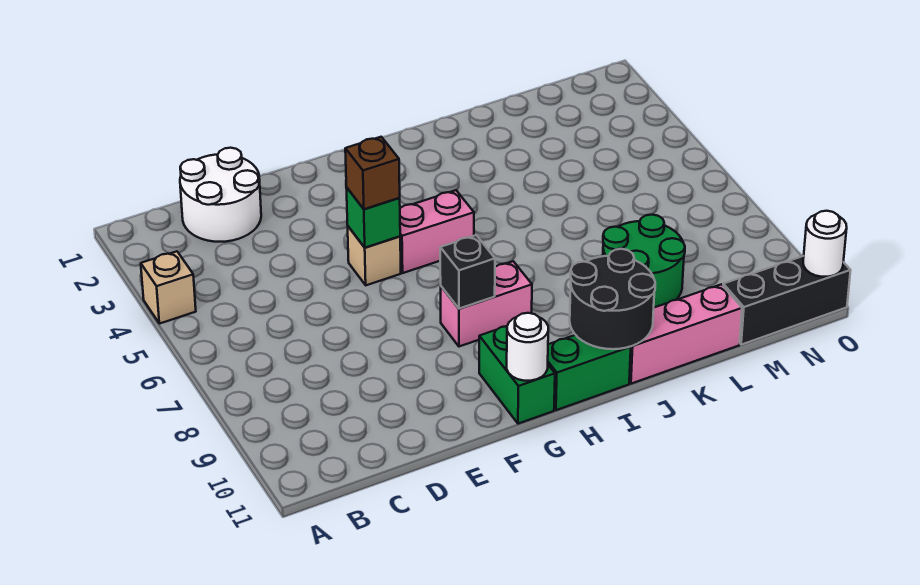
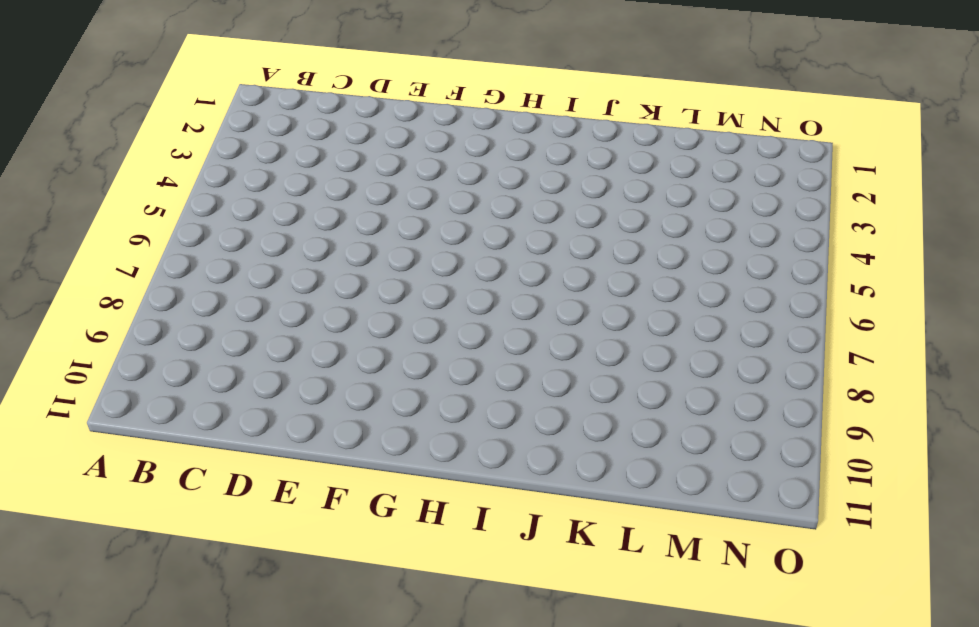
none -> tan 1x1 brick [141,251,196,324]
none -> white 2x2 round brick [180,148,261,242]
none -> tan 1x1 brick [348,227,401,285]

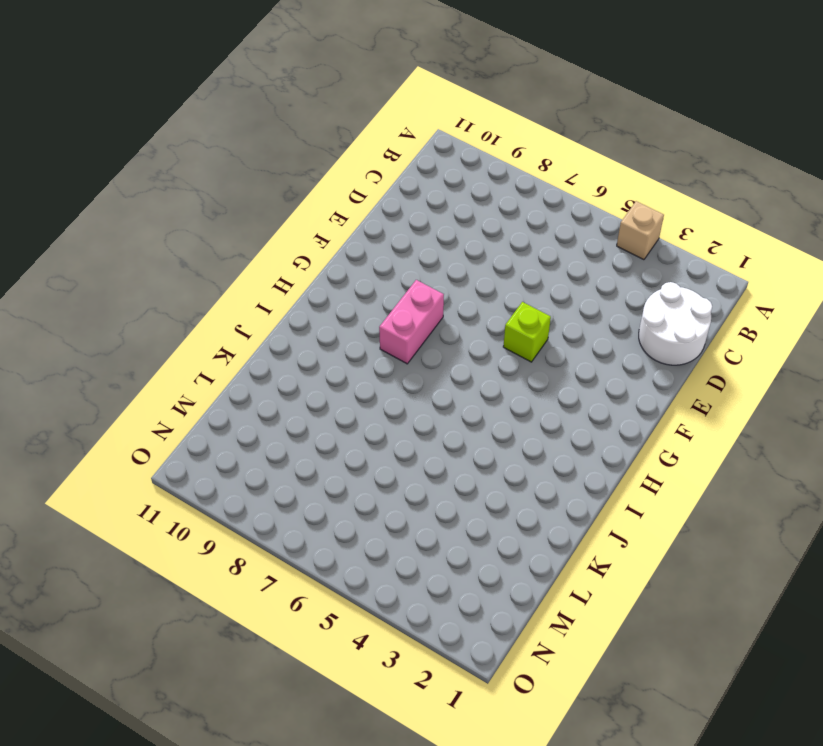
lime 1x1 brick [503,302,551,362] -> tan 1x1 brick [348,227,401,285]
none -> pink 1x2 brick [400,190,474,273]
none -> green 1x2 brick [479,326,555,424]
none -> green 1x2 brick [548,335,631,410]

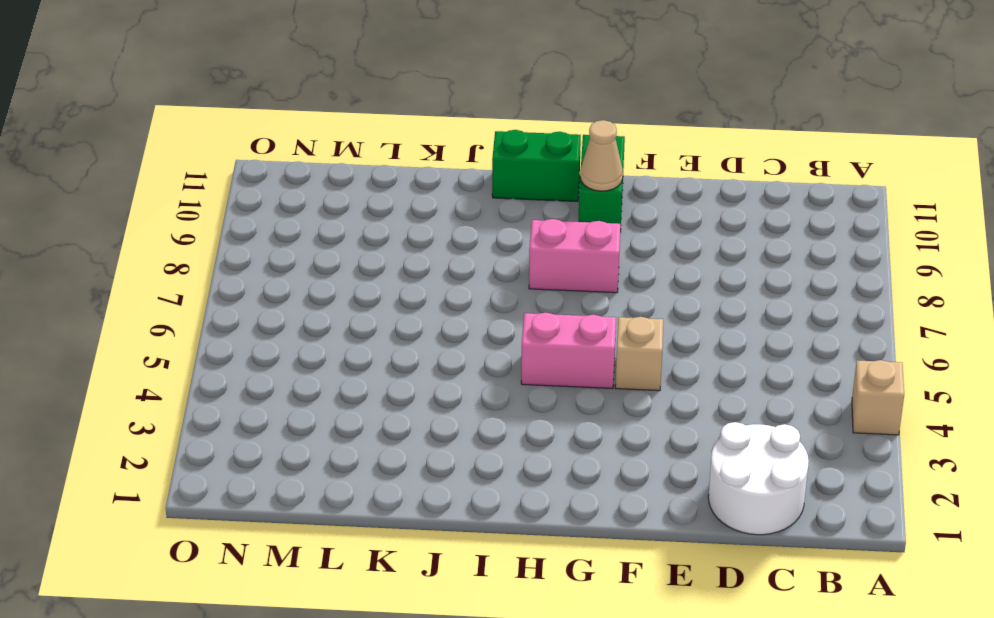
tan 1x1 cone [580,120,623,191] -> none
none -> pink 1x3 brick [629,284,742,384]
none -> green 2x2 round brick [603,215,685,308]
none -> black 1x3 brick [723,256,851,345]

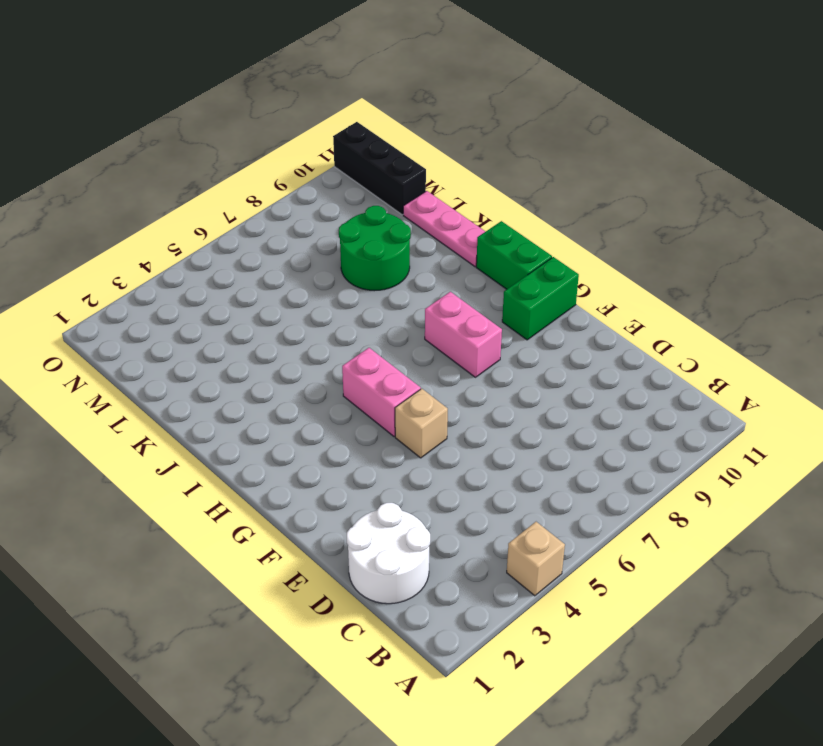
pink 1x3 plate [403,191,485,267] -> pink 1x3 brick [629,284,742,384]
none -> green 1x1 brick [346,187,400,248]
none -> black 1x1 brick [440,235,495,309]
none -> white 1x1 round brick [507,313,548,381]

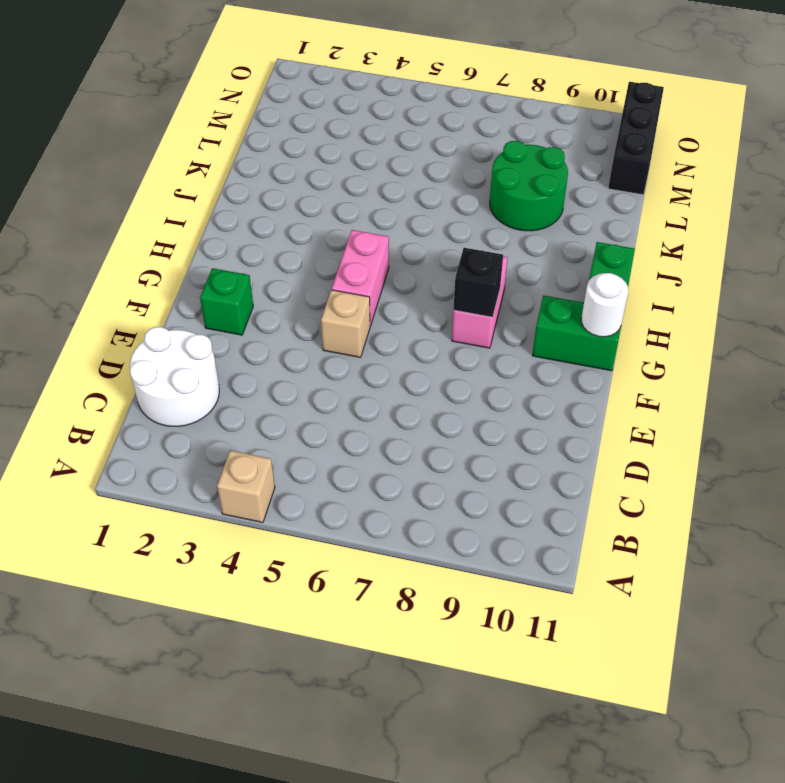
green 1x1 brick [200,268,253,335] -> green 1x1 brick moved to [346,187,400,248]
none -> pink 1x3 brick [629,284,742,384]
none -> black 2x2 round brick [570,249,655,349]
none -> white 1x1 round brick [803,211,847,277]

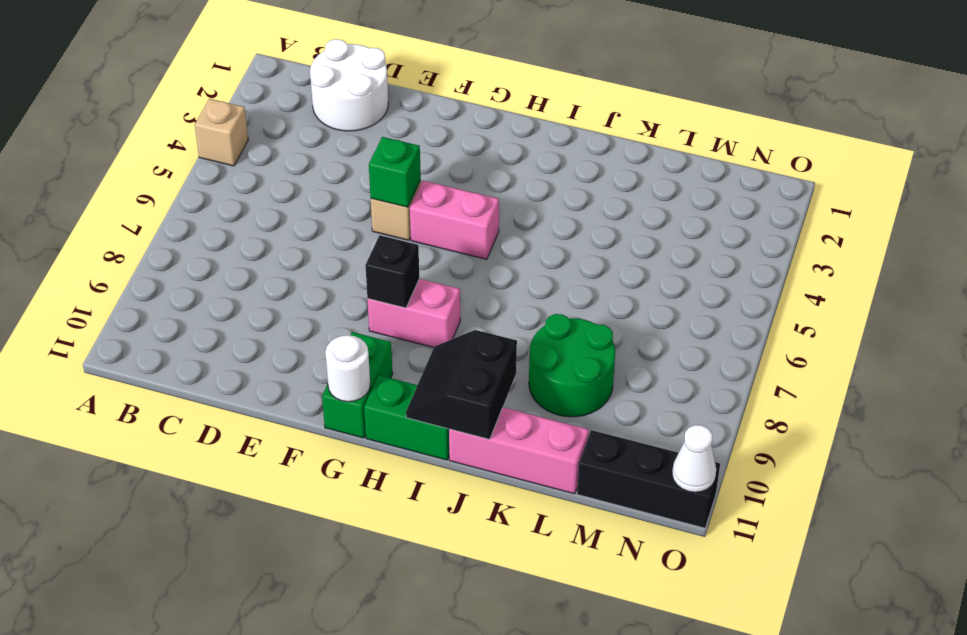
black 2x2 slope [406,330,517,439] -> black 2x2 round brick [570,249,655,349]
white 1x1 cone [672,425,716,492] -> white 1x1 round brick [803,211,847,277]
none -> brown 1x1 brick [345,137,400,209]

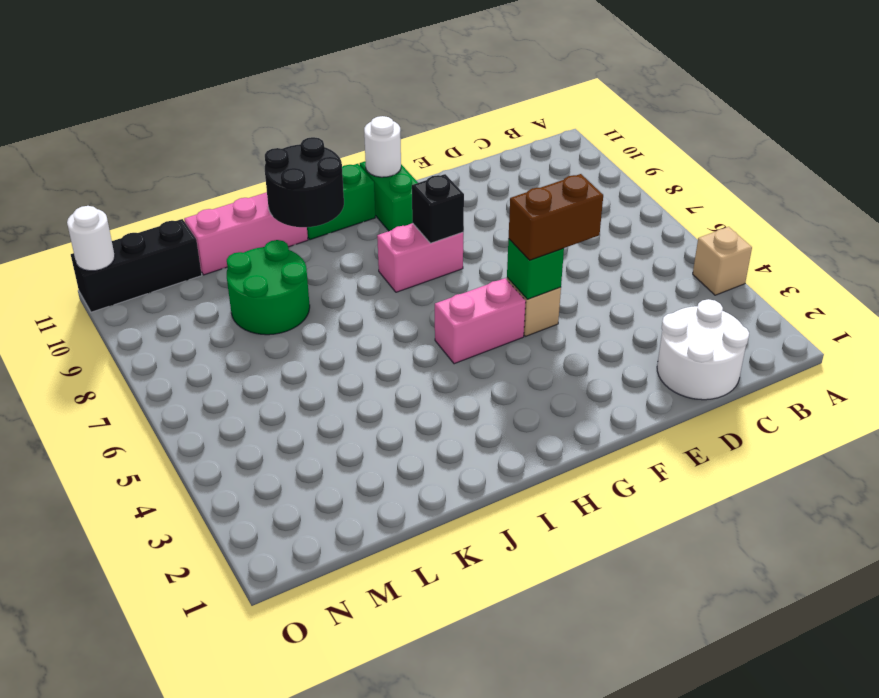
brown 1x2 brick [509,174,603,260] -> brown 1x1 brick [345,137,400,209]

